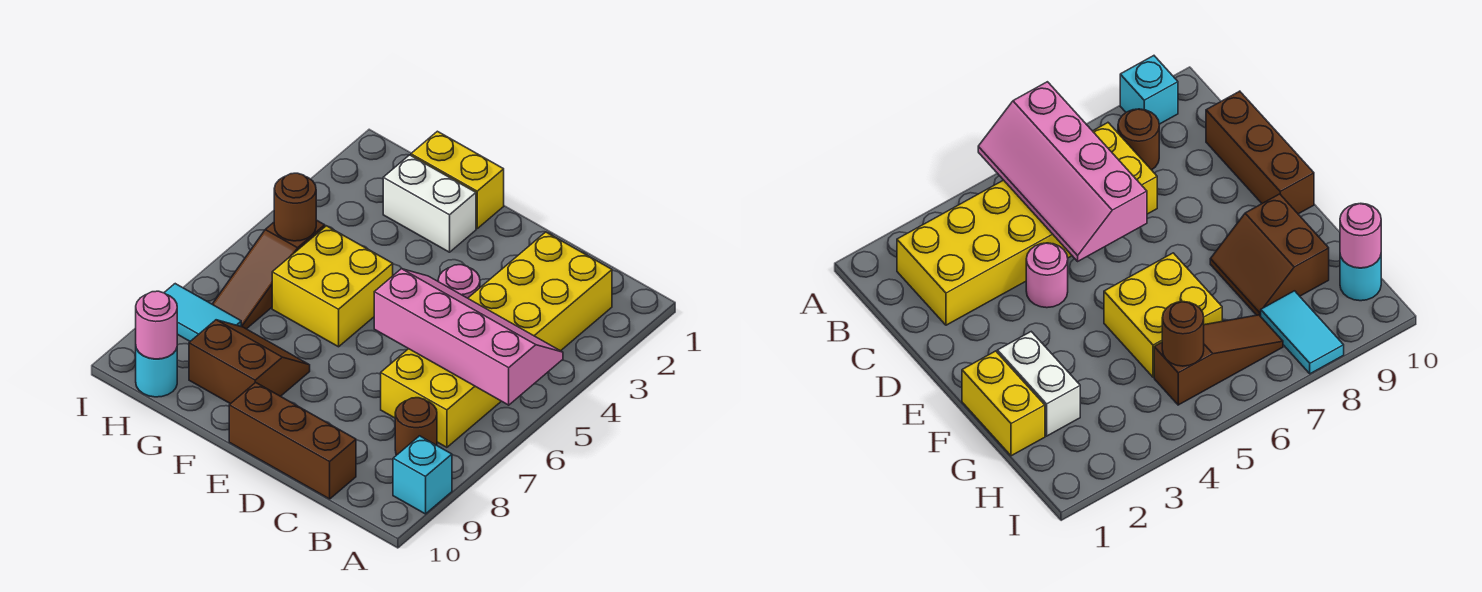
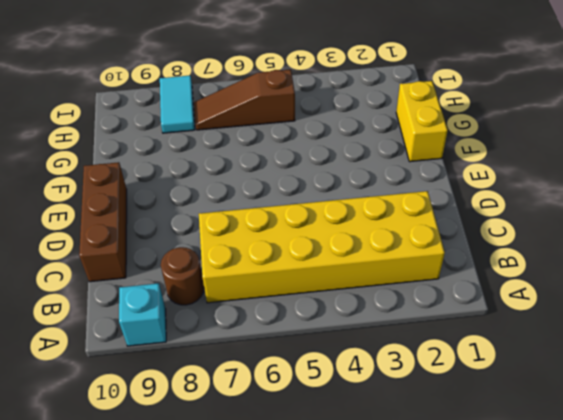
none -> pink 1x1 round brick [438,265,480,298]
none -> white 1x2 brick [383,155,476,252]
none -> yellow 2x2 brick [272,226,393,347]

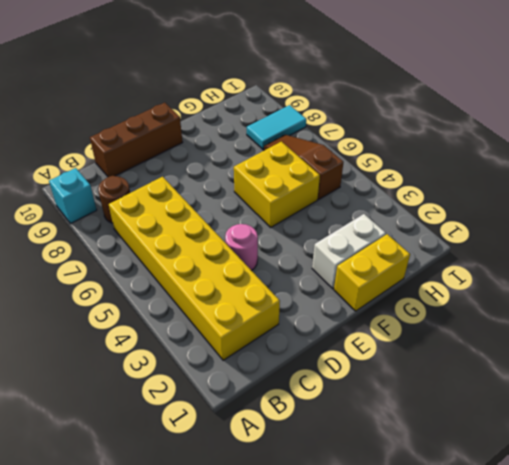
none -> brown 2x2 slope [189,320,310,404]
none -> cyan 1x1 round brick [136,348,177,397]
none -> pink 2x4 slope [374,269,563,405]

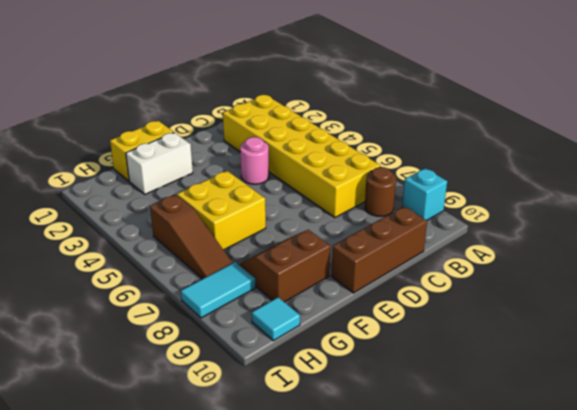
cyan 1x1 tile [252,297,300,341] -> cyan 1x1 round brick [136,348,177,397]
none -> pink 2x4 slope [374,269,563,405]
none -> brown 1x1 round brick [274,173,316,241]
none -> pink 1x1 round brick [136,291,177,359]

